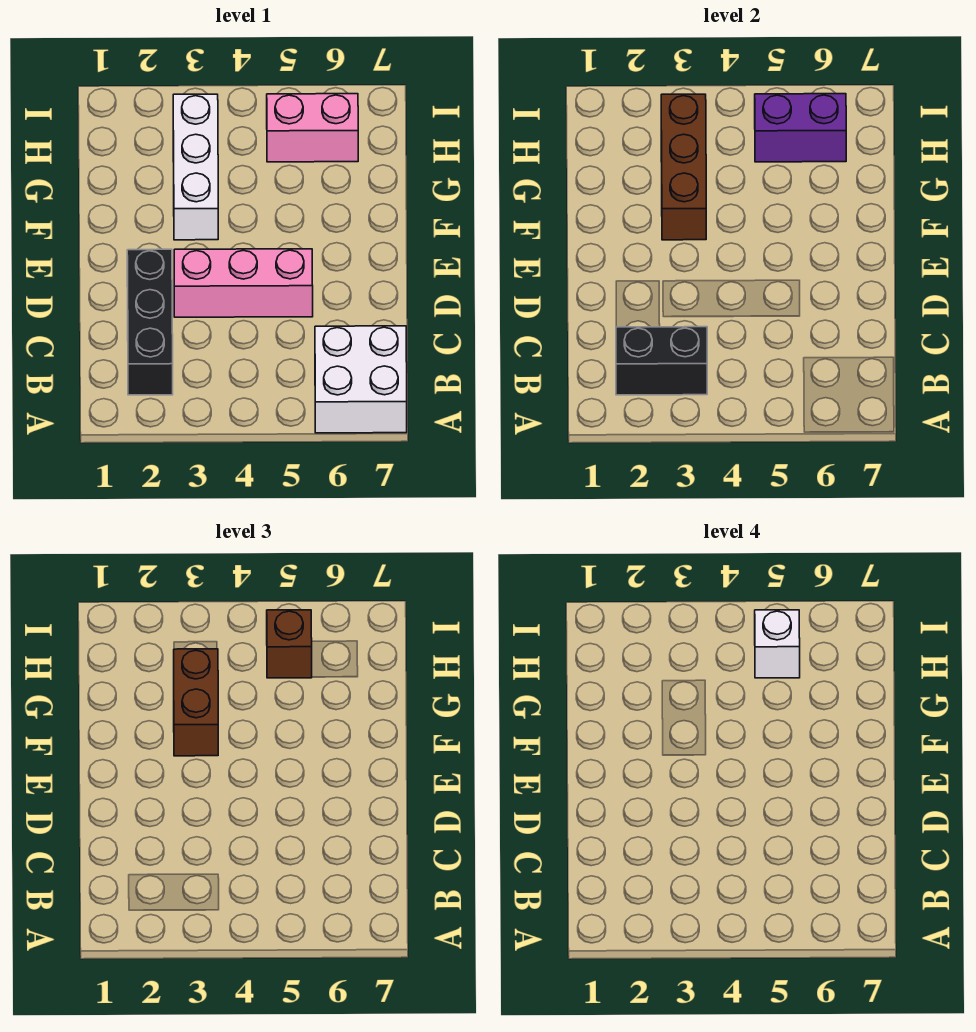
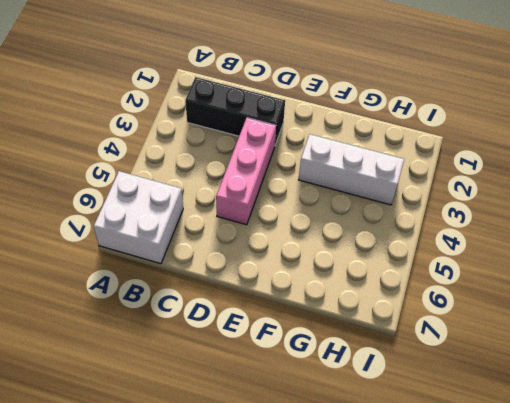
none -> pink 1x2 brick [267,94,358,162]
none -> black 1x2 brick [616,327,707,395]

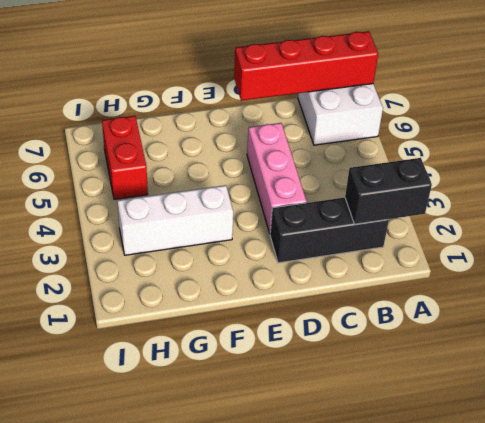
black 1x2 brick [345,158,432,224] -> black 1x2 brick turned to [616,327,707,395]
red 1x4 brick [234,31,378,101] -> none
red 1x2 brick [102,116,148,199] -> pink 1x2 brick [267,94,358,162]
none -> brown 1x3 brick [661,94,706,240]
none -> purple 1x2 brick [755,94,846,162]

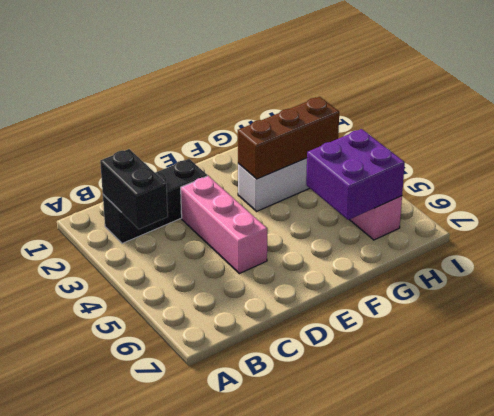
purple 2x2 brick [306,129,405,220] -> purple 1x2 brick [755,94,846,162]
none -> white 2x2 brick [315,326,407,433]
none -> brown 1x2 brick [174,649,218,756]

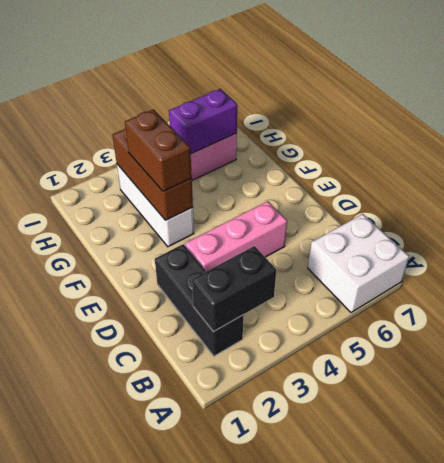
none -> brown 1x1 brick [267,610,312,678]
none -> white 1x1 brick [755,610,800,678]

